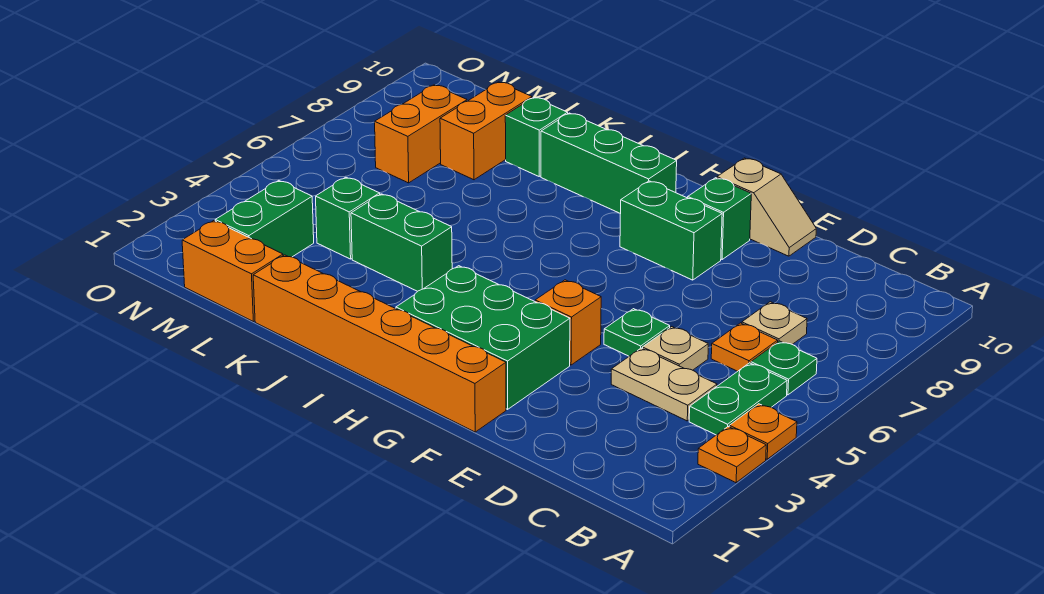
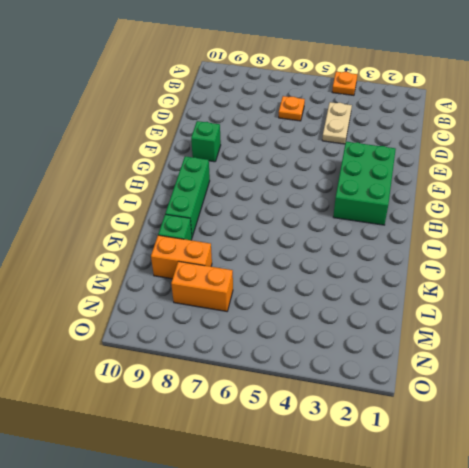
none -> orange 1x1 plate [698,427,766,483]
none -> green 1x2 plate [689,363,787,435]
none -> green 1x1 plate [751,341,817,395]

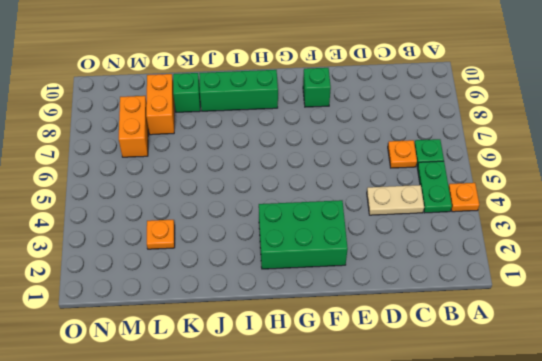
orange 1x1 plate [147,220,175,249] -> orange 1x1 plate moved to [698,427,766,483]
none -> tan 1x1 plate [742,302,807,344]
none -> tan 1x1 plate [643,327,708,370]
none -> green 1x1 plate [604,309,670,356]

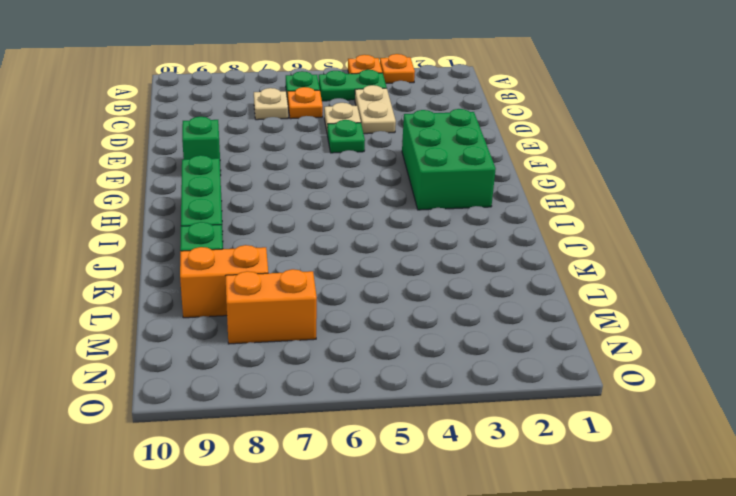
none -> tan 1x2 slope [717,158,816,256]
none -> orange 1x6 brick [253,255,506,432]
none -> orange 1x1 brick [535,280,601,365]

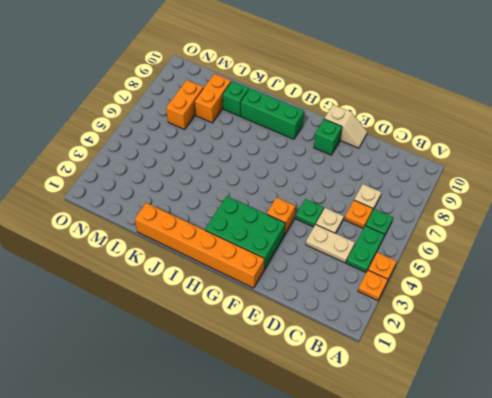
none -> green 1x2 brick [620,181,722,280]
none -> green 1x2 brick [351,194,452,291]
none -> orange 1x2 brick [182,221,283,322]

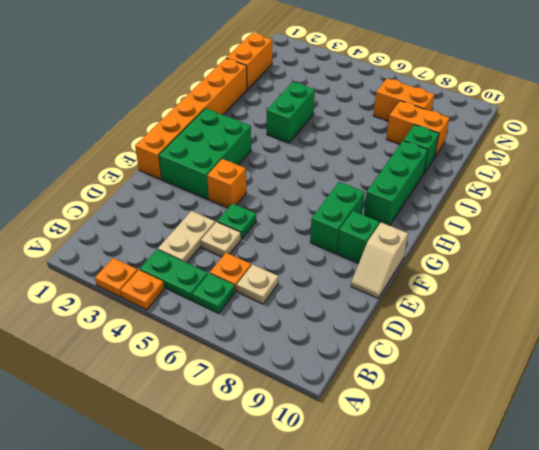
none -> green 1x1 brick [316,177,380,259]
none -> green 1x2 brick [215,181,314,257]

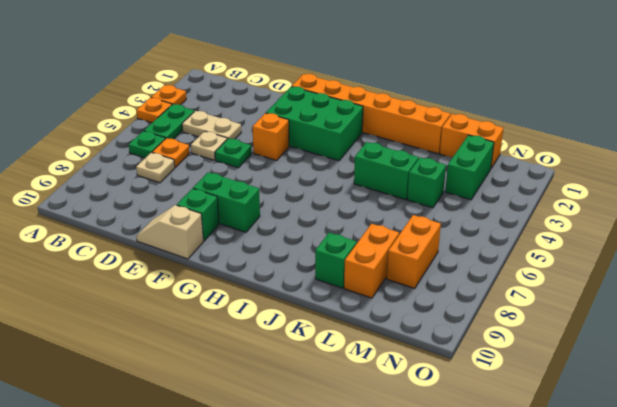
none -> green 1x3 brick [541,113,677,214]

